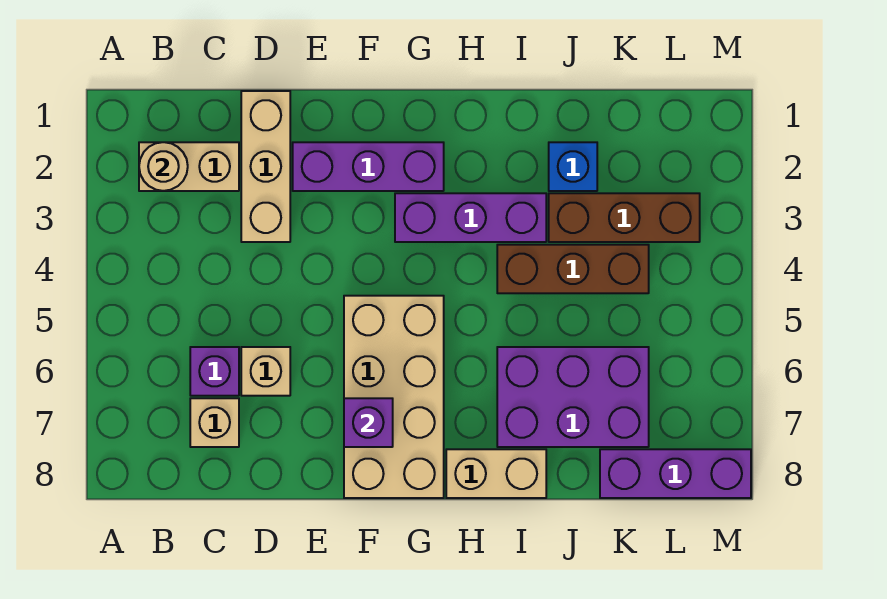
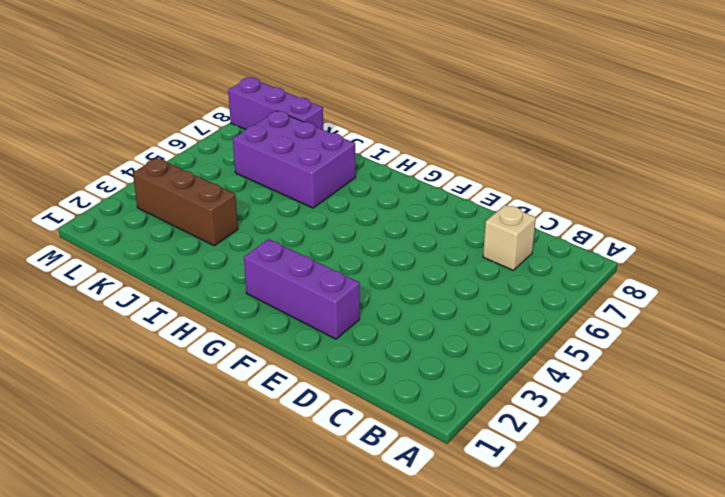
none -> tan 1x2 brick [139,142,239,191]
none -> purple 1x1 brick [190,347,239,396]
none -> tan 1x3 brick [241,91,290,242]

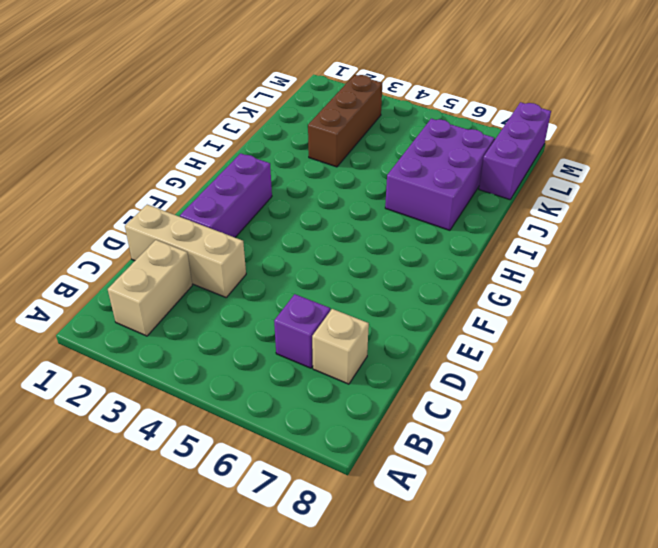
none -> tan 1x1 brick [241,347,290,396]
none -> tan 2x4 brick [344,296,444,498]
none -> purple 1x3 brick [395,193,546,242]

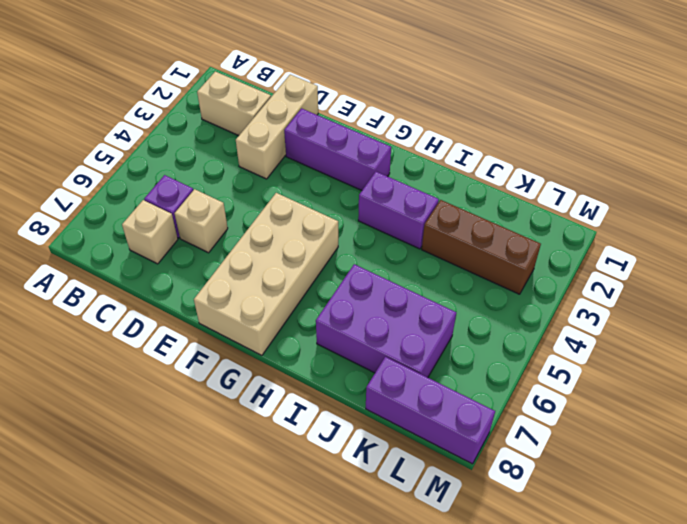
purple 1x2 brick [358,172,439,249] -> purple 1x3 brick [395,193,546,242]
none -> tan 1x2 brick [446,449,546,498]
none -> brown 1x3 brick [497,245,649,293]
none -> blue 1x1 brick [549,142,597,191]

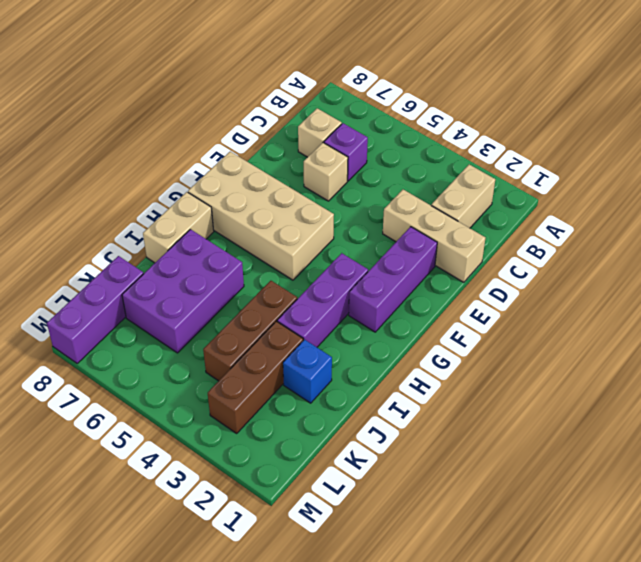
none -> tan 1x1 round brick [139,142,188,191]
none -> purple 1x1 brick [344,398,393,447]

